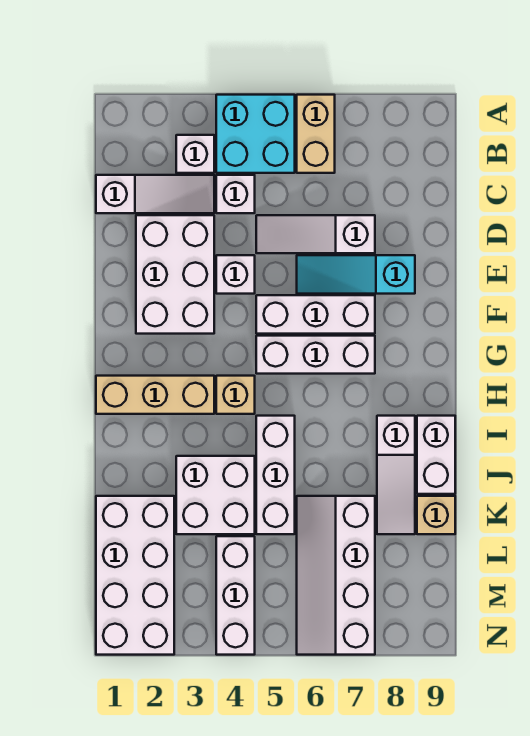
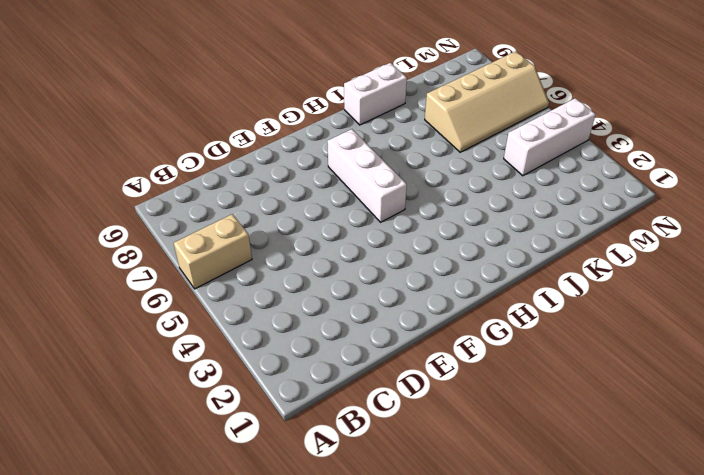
tan 2x4 slope [425,51,549,152] -> white 2x4 slope [297,496,375,655]
none -> cyan 2x2 brick [216,95,295,173]
none -> white 1x1 brick [176,135,214,173]
none -> white 1x3 slope [96,175,214,213]

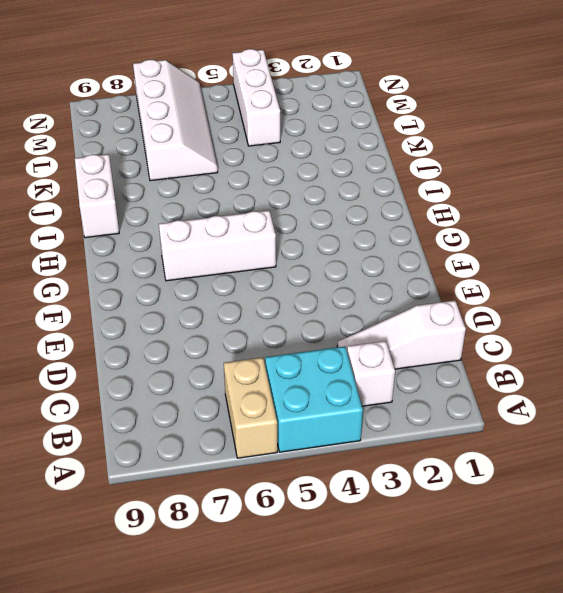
none -> white 1x1 brick [216,175,255,213]
none -> white 2x3 brick [136,215,214,334]
none -> white 1x3 slope [256,215,375,253]

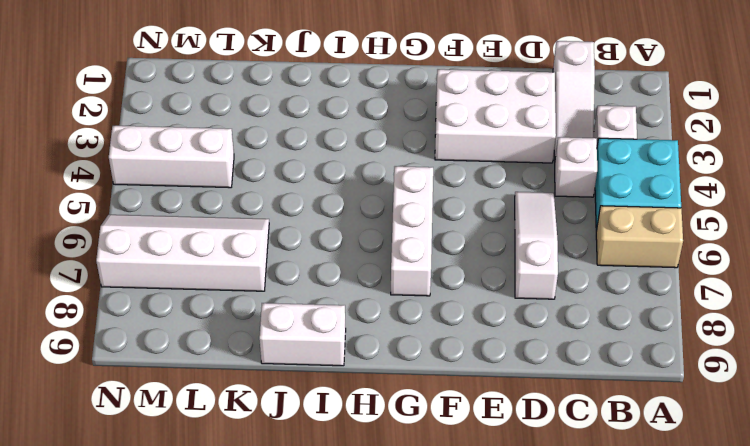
none -> white 1x1 brick [216,255,255,294]
none -> cyan 1x3 slope [297,255,415,294]
none -> white 1x3 brick [256,295,375,334]

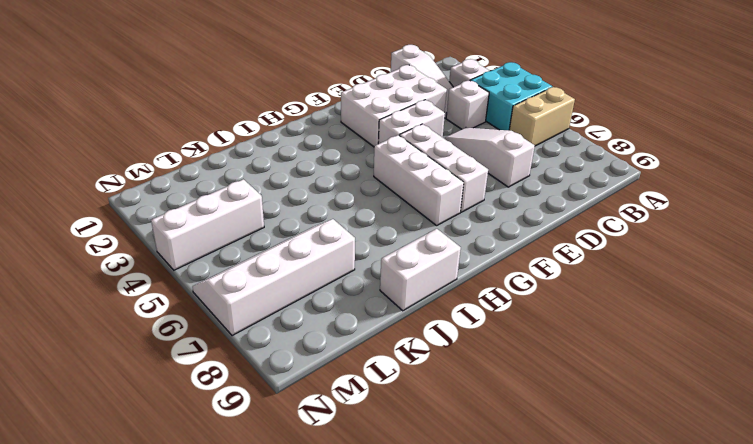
white 1x2 brick [378,100,445,144] -> white 1x1 brick [216,255,255,294]
none -> cyan 1x3 slope [297,255,415,294]
none -> tan 1x3 brick [96,376,214,414]
none -> tan 1x1 brick [216,376,255,414]

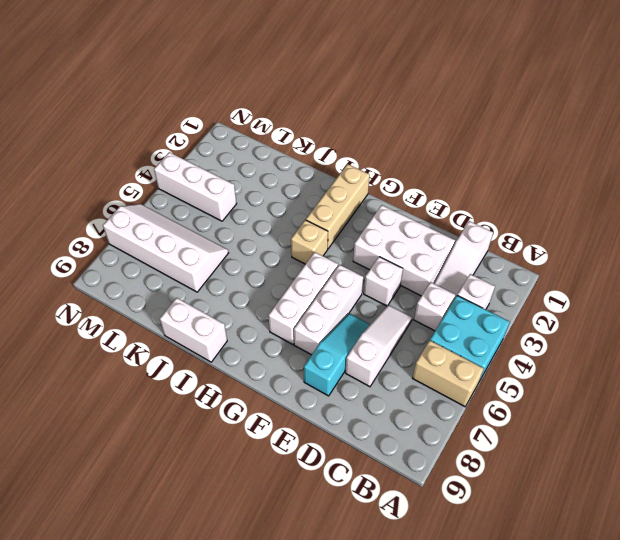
none -> white 1x3 brick [256,416,295,534]
none -> white 1x3 slope [377,416,415,534]
none -> white 2x2 brick [176,456,255,534]

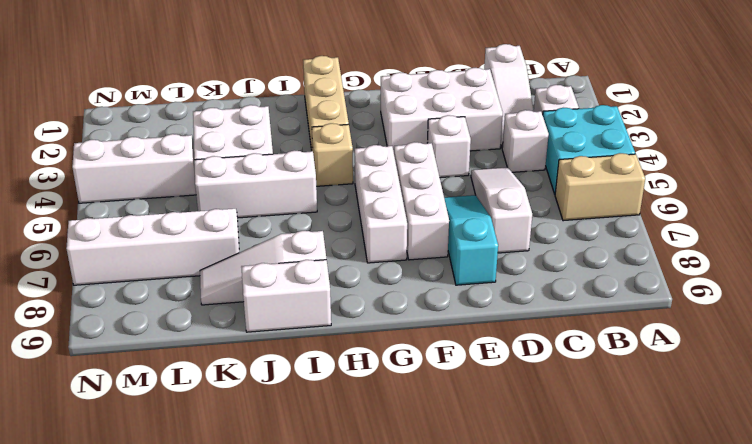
none -> white 2x4 brick [96,496,174,655]
none -> tan 1x1 brick [417,496,455,534]

